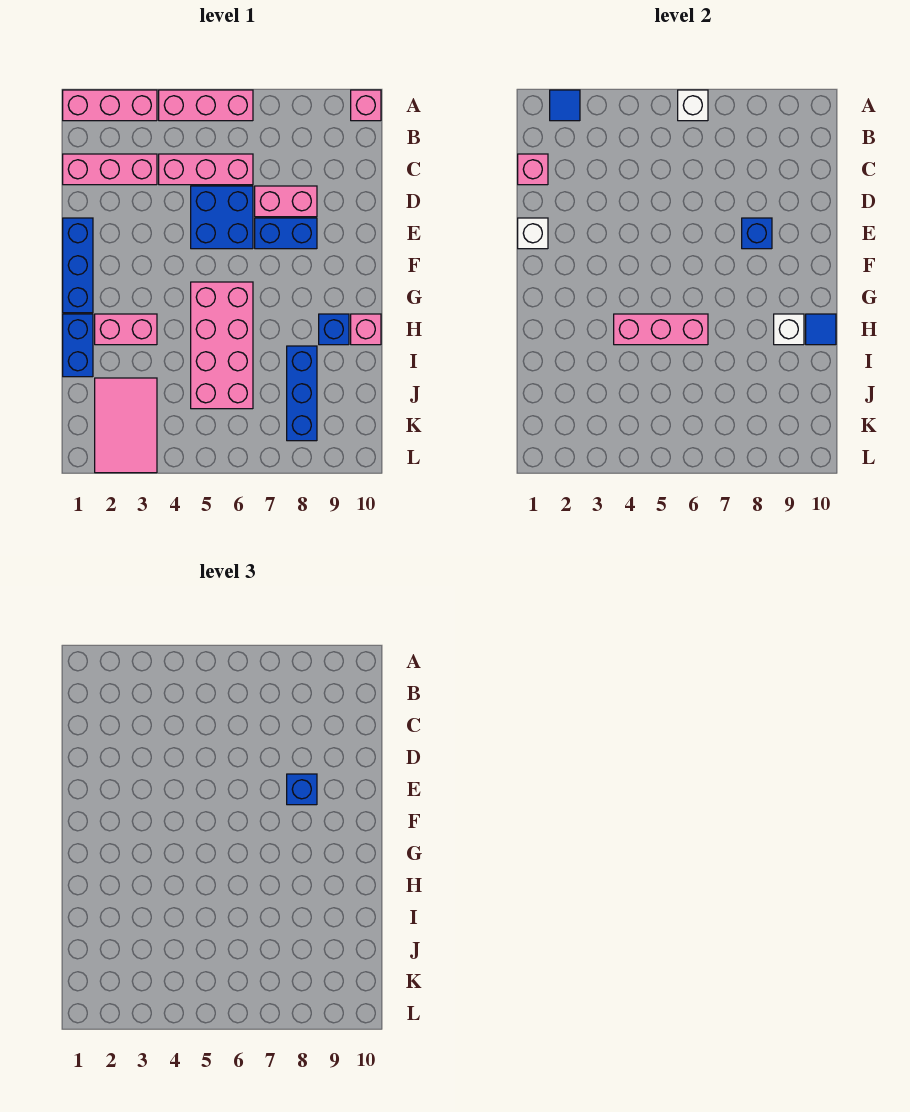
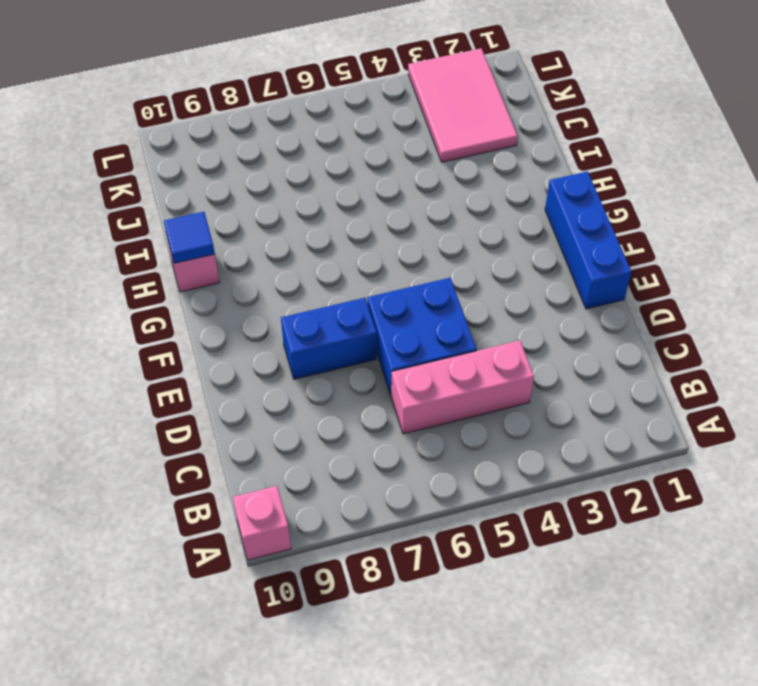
none -> pink 1x3 brick [63,90,157,121]
none -> pink 1x3 brick [159,90,253,121]
none -> pink 1x3 brick [63,154,157,185]

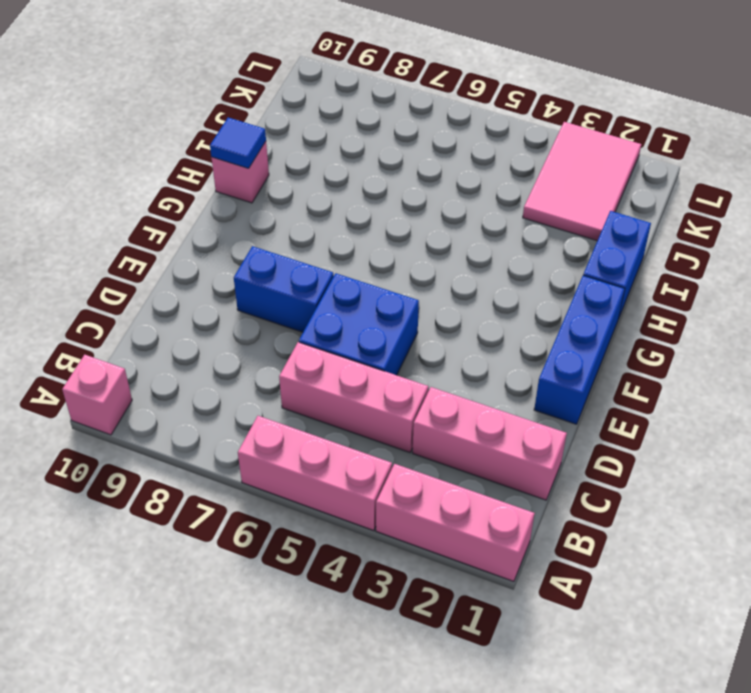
none -> pink 1x2 brick [255,186,317,217]
none -> pink 2x4 brick [191,282,253,409]
none -> pink 1x2 brick [95,314,157,345]

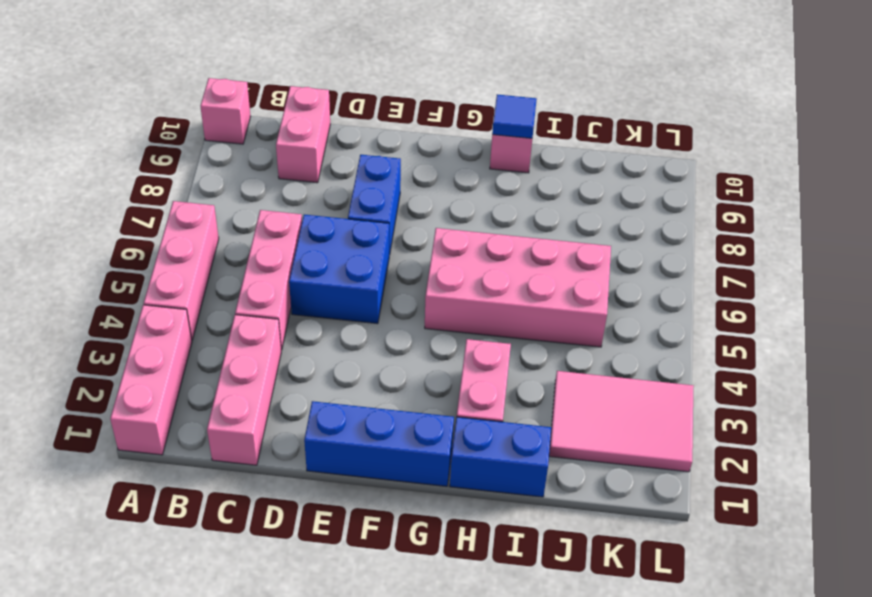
pink 1x2 brick [276,86,330,183] -> pink 1x2 brick moved to [255,186,317,217]
none -> blue 1x1 brick [319,314,349,345]
none -> blue 1x3 brick [287,346,317,441]
none -> blue 1x1 tile [550,90,580,121]

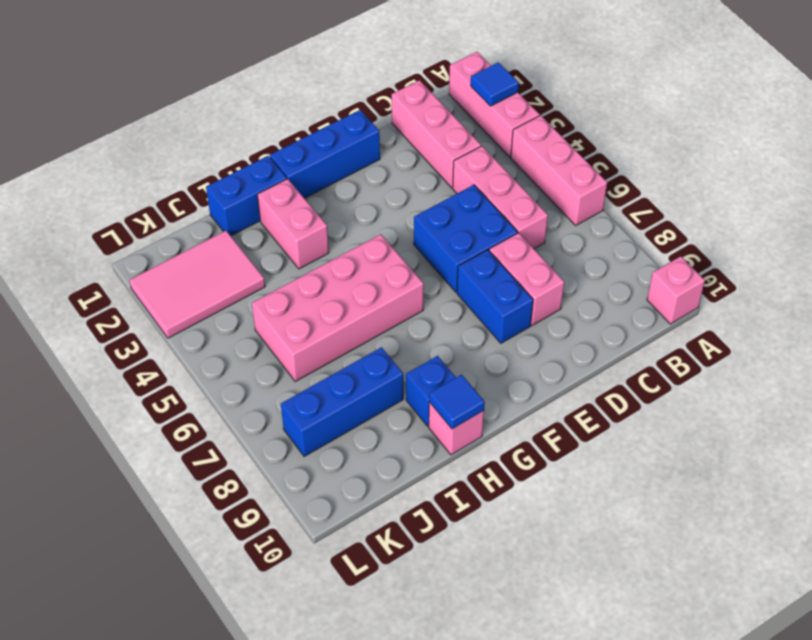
none -> white 1x1 brick [678,90,708,121]
none -> pink 1x1 brick [518,154,548,185]
none -> white 1x1 brick [518,218,548,249]

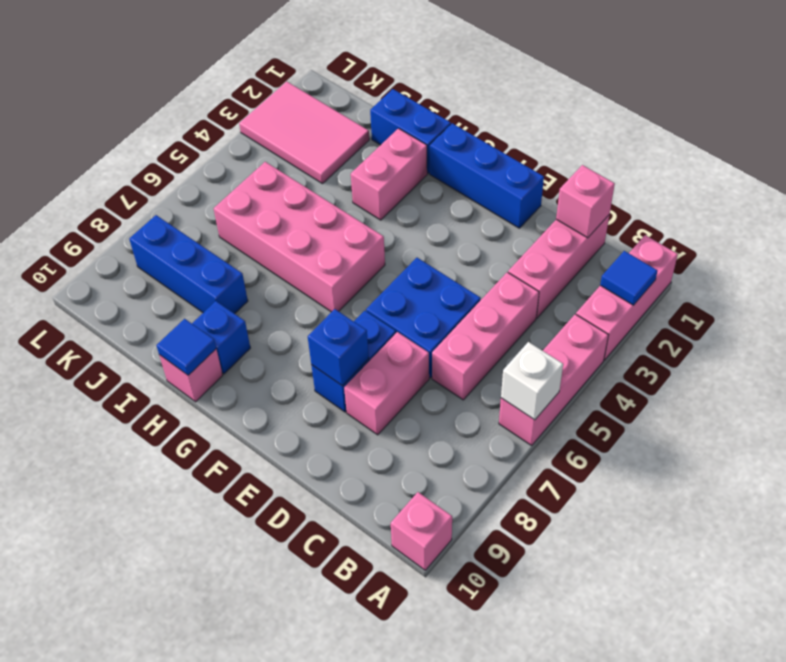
none -> white 1x1 brick [518,218,548,249]
none -> pink 1x3 brick [614,314,708,345]
none -> white 1x1 brick [774,314,804,345]

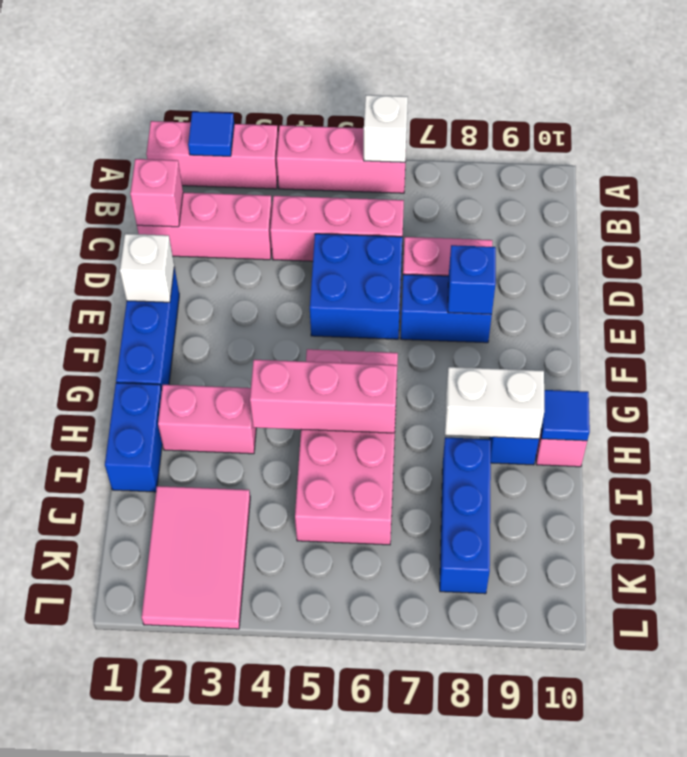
white 1x2 brick [445,367,544,439] -> white 1x1 brick [774,314,804,345]
none -> pink 1x1 brick [351,90,381,121]
none -> blue 1x1 brick [287,774,317,805]

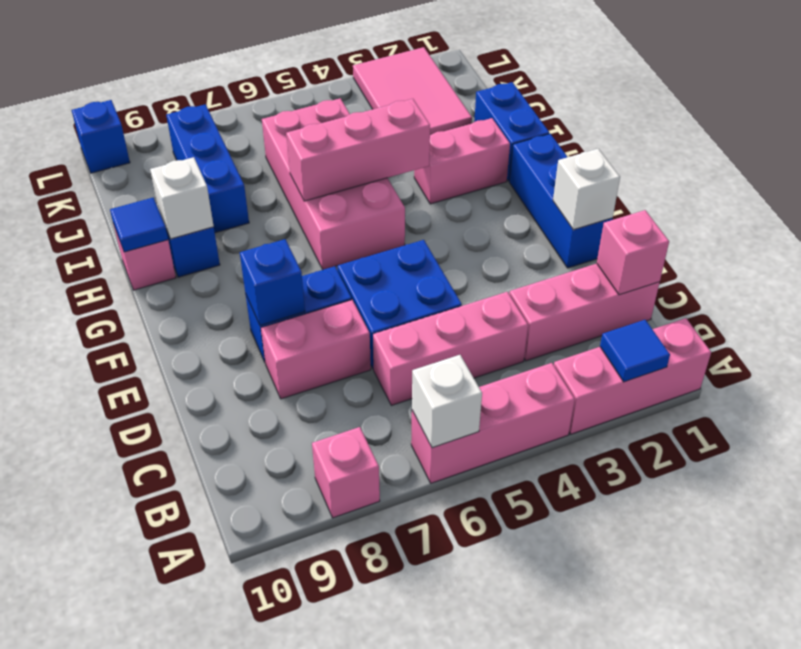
pink 1x1 brick [312,427,380,518] -> pink 1x1 brick moved to [351,90,381,121]
blue 1x1 brick [72,100,130,173] -> blue 1x1 brick moved to [287,774,317,805]

